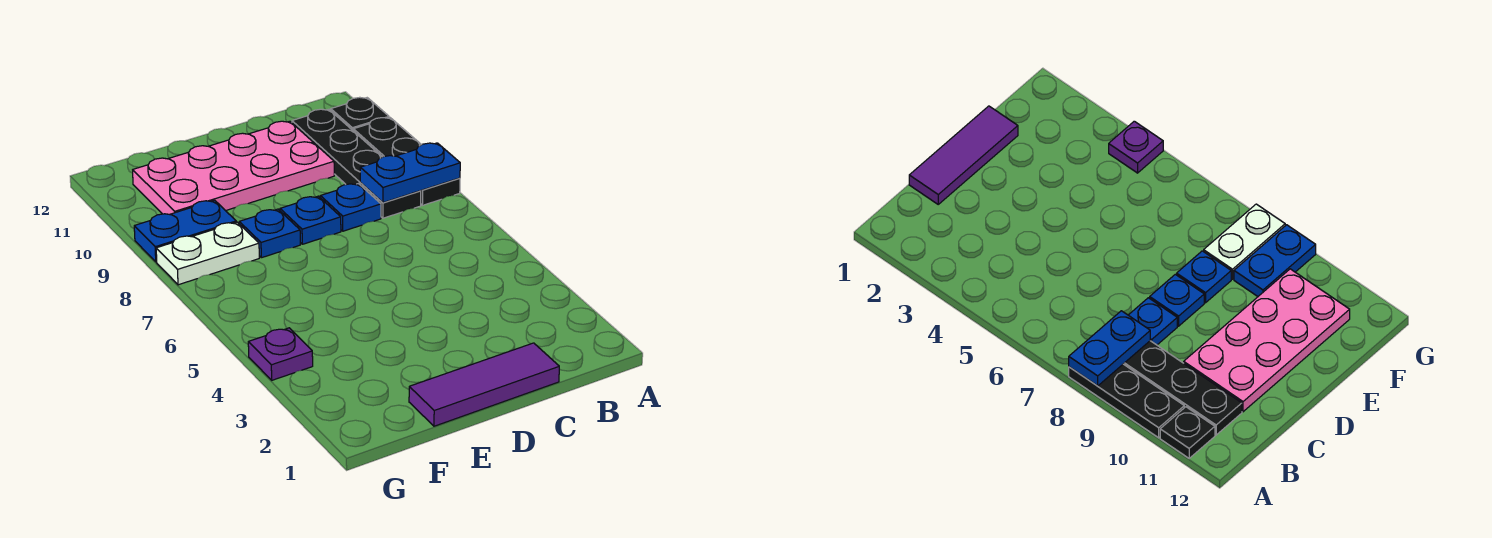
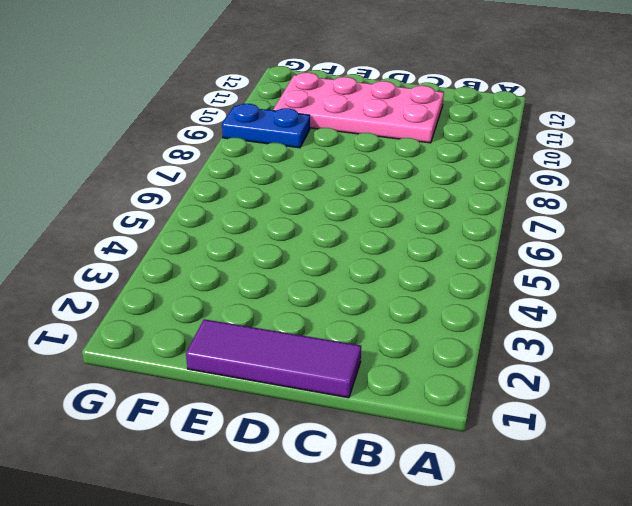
none -> black 1x3 plate [353,118,460,205]
none -> black 1x1 plate [331,97,389,130]
none -> black 1x4 plate [292,109,421,218]

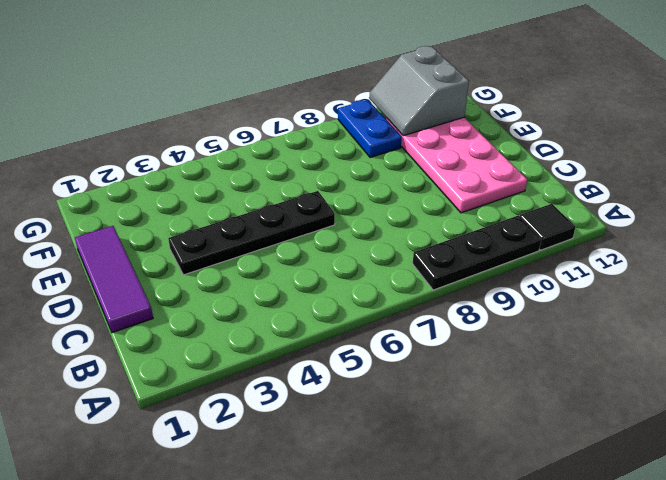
black 1x1 tile [520,204,576,250] -> black 1x1 plate [331,97,389,130]
black 1x4 plate [168,191,335,275] -> black 1x4 plate moved to [292,109,421,218]
grey 2x2 slope [370,46,469,136] -> none
none -> blue 1x1 plate [320,184,381,231]
none -> blue 1x1 plate [280,196,341,244]
none -> blue 1x1 plate [239,209,300,258]

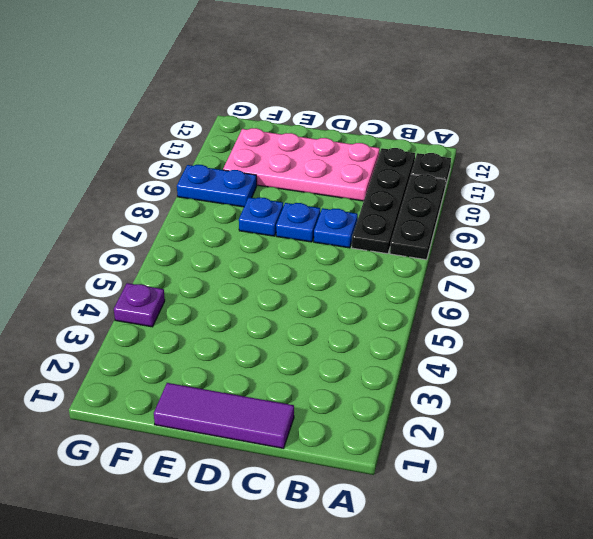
none -> white 1x2 plate [156,222,259,285]
none -> blue 1x2 plate [360,143,460,203]

